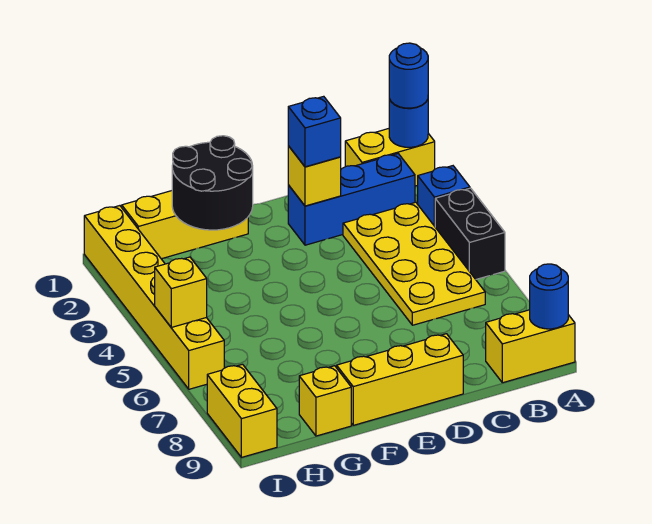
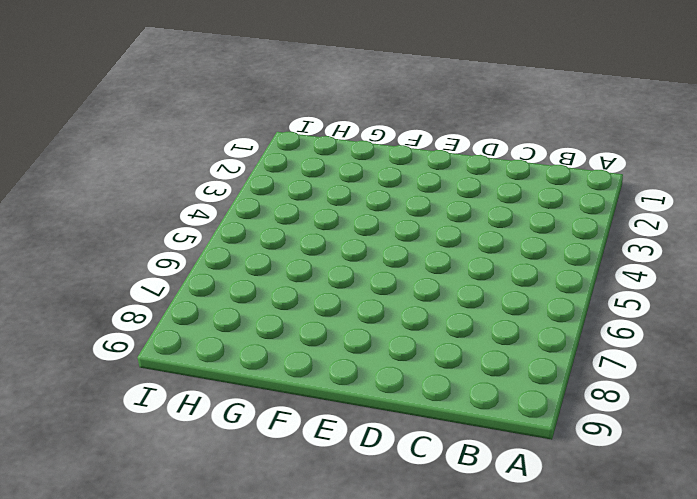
none -> yellow 1x2 brick [345,129,435,186]
none -> blue 1x1 brick [418,166,470,226]
none -> black 1x2 brick [435,188,505,279]

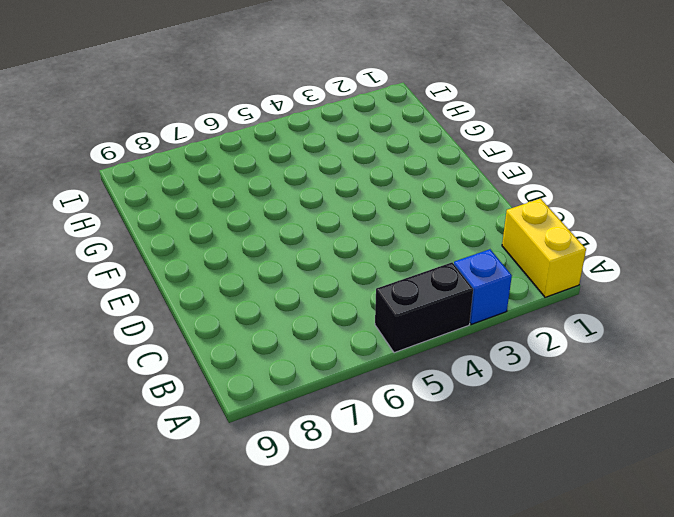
none -> yellow 1x2 brick [486,310,575,383]
none -> blue 1x3 brick [288,154,415,245]
none -> yellow 2x4 plate [343,202,485,325]

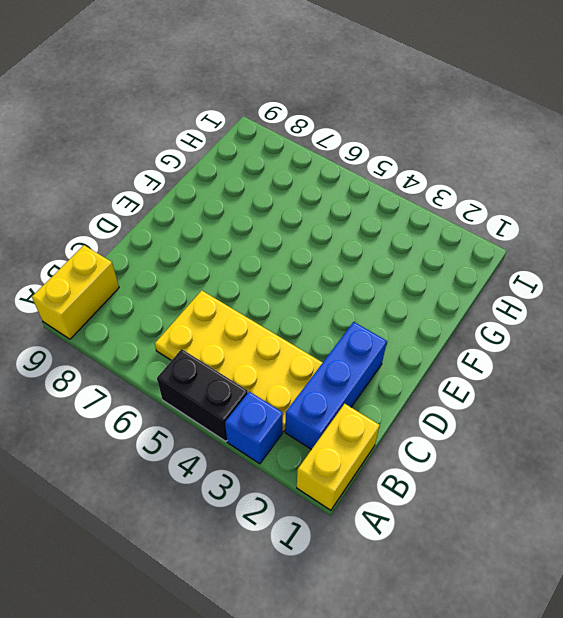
none -> yellow 1x3 brick [337,334,463,425]
none -> yellow 1x3 brick [122,191,248,259]
none -> yellow 1x1 brick [299,366,351,436]

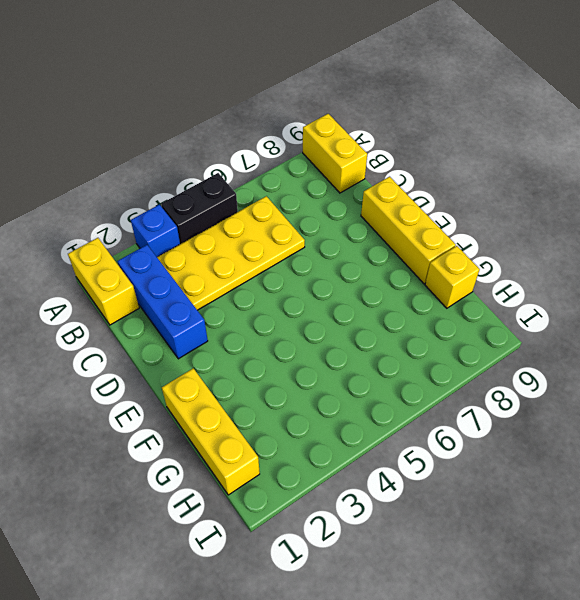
none -> yellow 1x6 brick [84,206,224,389]
none -> yellow 1x2 brick [207,364,277,457]
none -> blue 1x1 round brick [389,99,428,147]

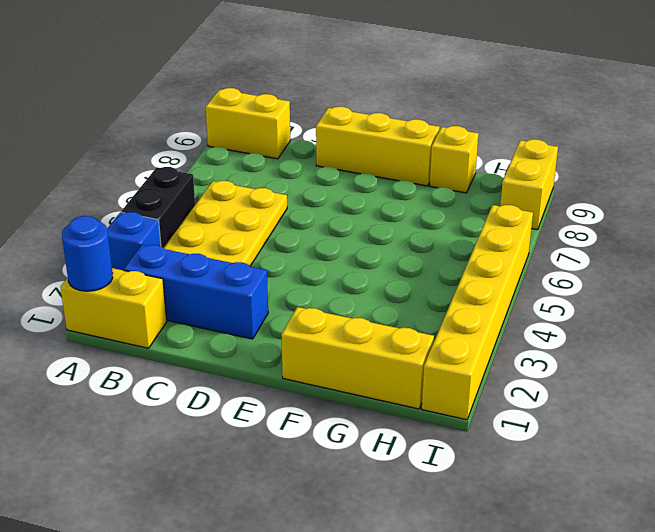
none -> blue 1x1 round brick [530,264,568,329]
none -> yellow 1x1 brick [288,146,341,206]
none -> black 2x2 round brick [172,136,253,230]

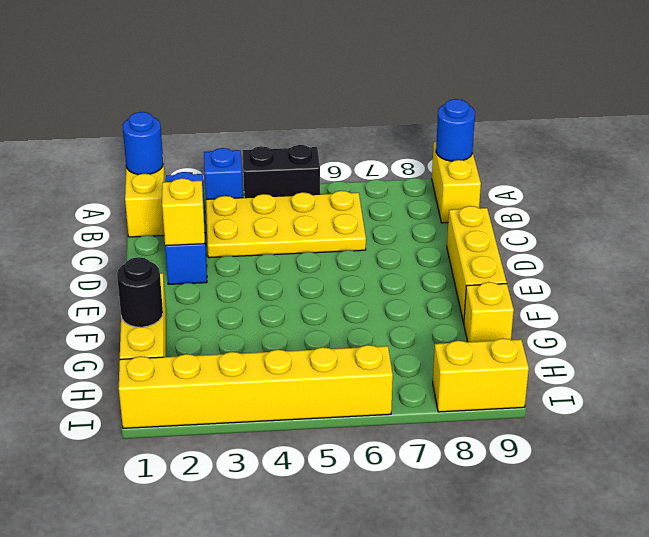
black 1x1 round brick [117,257,163,327] -> black 2x2 round brick [172,136,253,230]
none -> yellow 1x1 brick [155,257,207,327]
none -> blue 1x1 round brick [389,43,428,108]
none -> blue 1x1 brick [288,96,341,167]

